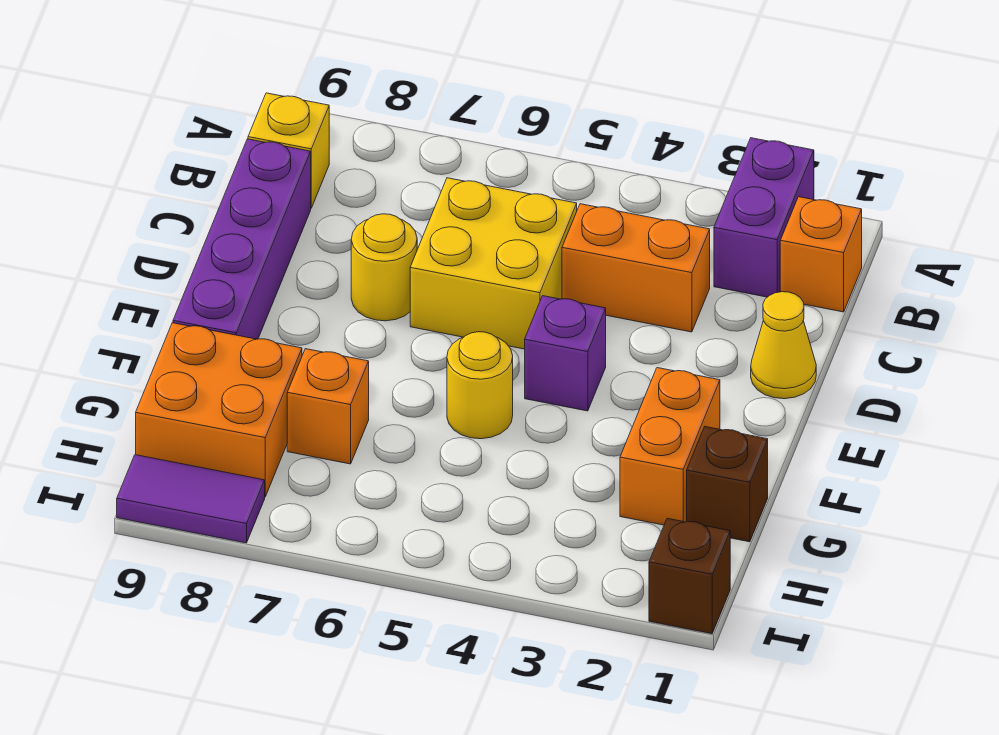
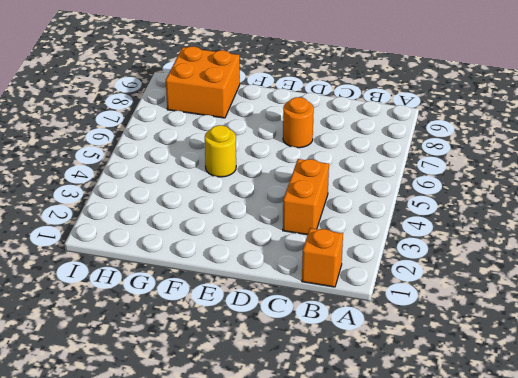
orange 1x1 round brick [283,97,314,148] -> yellow 1x1 round brick [351,214,417,321]
none -> purple 1x2 brick [714,138,814,297]
none -> yellow 1x1 brick [248,93,329,208]
none -> yellow 2x2 brick [410,178,577,349]

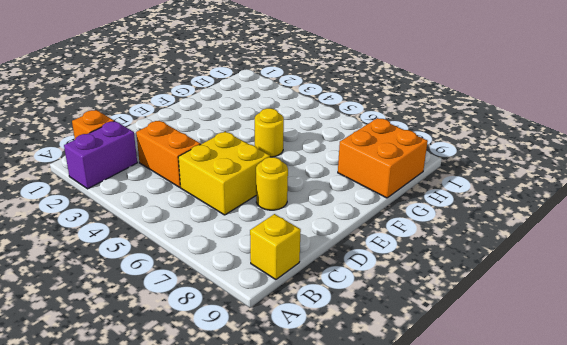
none -> purple 1x4 brick [173,139,311,339]
none -> yellow 1x1 cone [751,292,816,399]
none -> purple 1x1 brick [525,296,606,411]

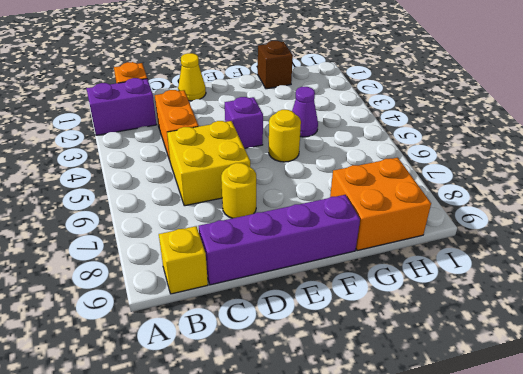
purple 1x1 cone [292,87,318,137] -> none
none -> orange 1x2 brick [620,368,720,525]
none -> orange 1x1 brick [287,349,369,464]
none -> brown 1x1 brick [649,518,730,634]

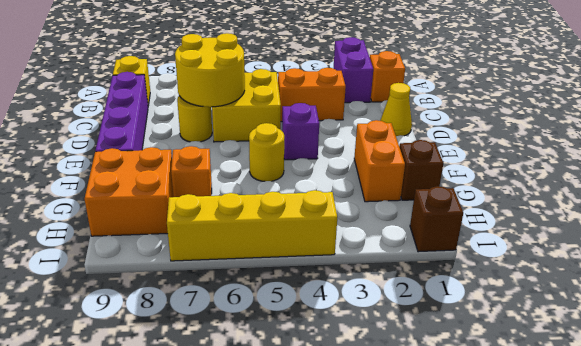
yellow 2x2 round brick [175,33,245,107] -> none
yellow 1x4 brick [167,190,337,261] -> none
none -> purple 1x2 tile [117,455,265,543]

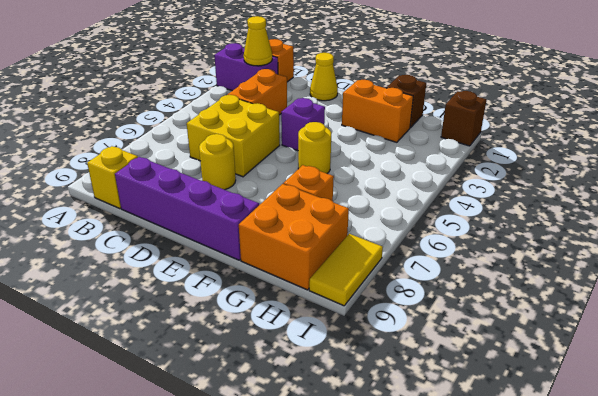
yellow 1x1 cone [244,16,272,66] -> none
yellow 1x2 tile [309,234,383,306] -> purple 1x2 tile [117,455,265,543]

